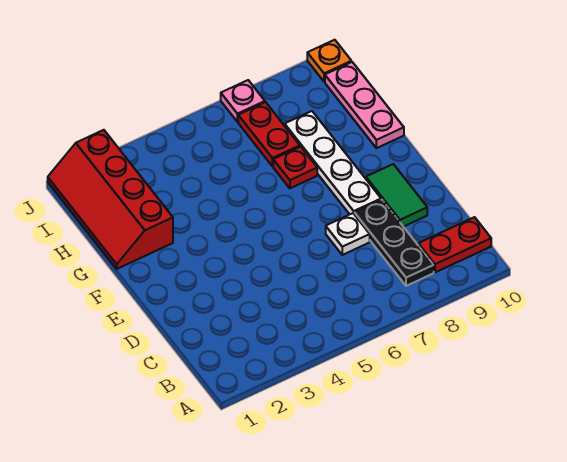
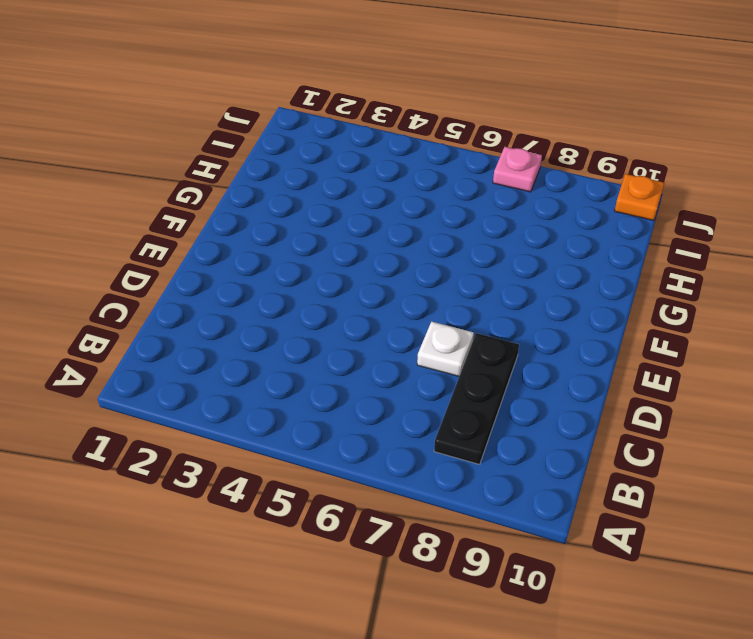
none -> red 1x2 plate [418,217,491,272]
none -> green 1x2 tile [366,164,427,227]

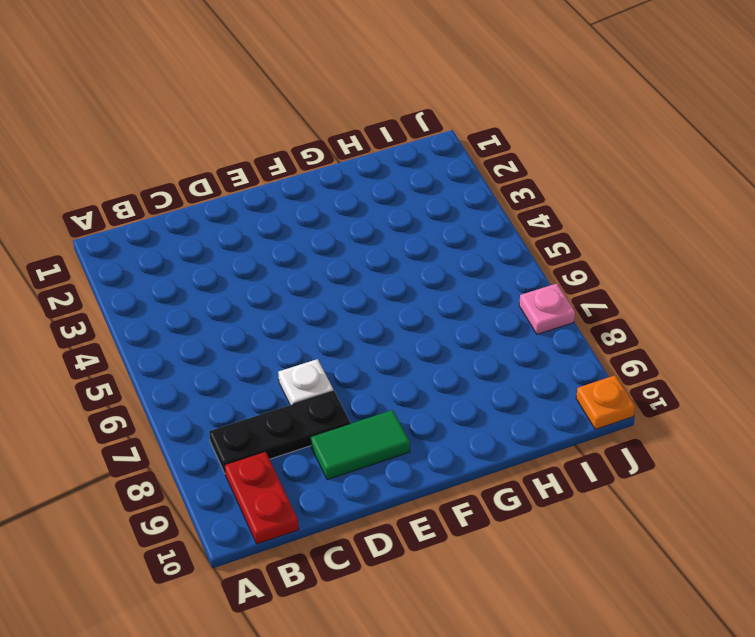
none -> white 1x4 plate [285,111,381,214]
none -> red 2x4 slope [48,130,173,269]

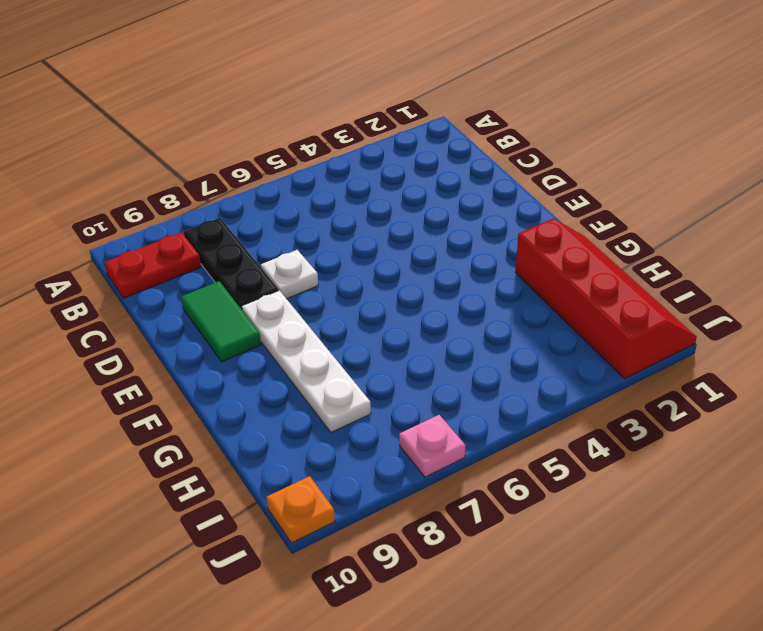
none -> red 1x1 plate [273,147,317,188]
none -> pink 1x3 plate [325,62,404,148]

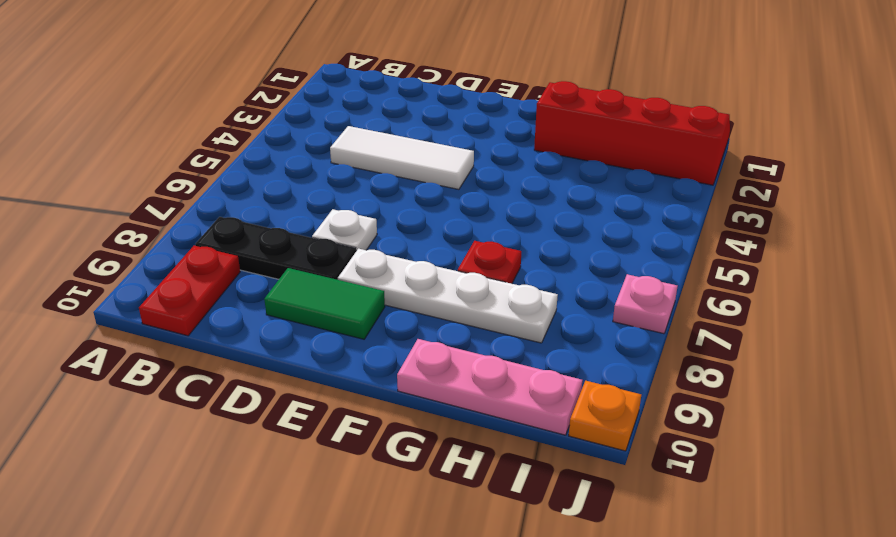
white 1x3 tile [330,126,474,189] -> none
none -> red 1x2 plate [238,102,300,166]

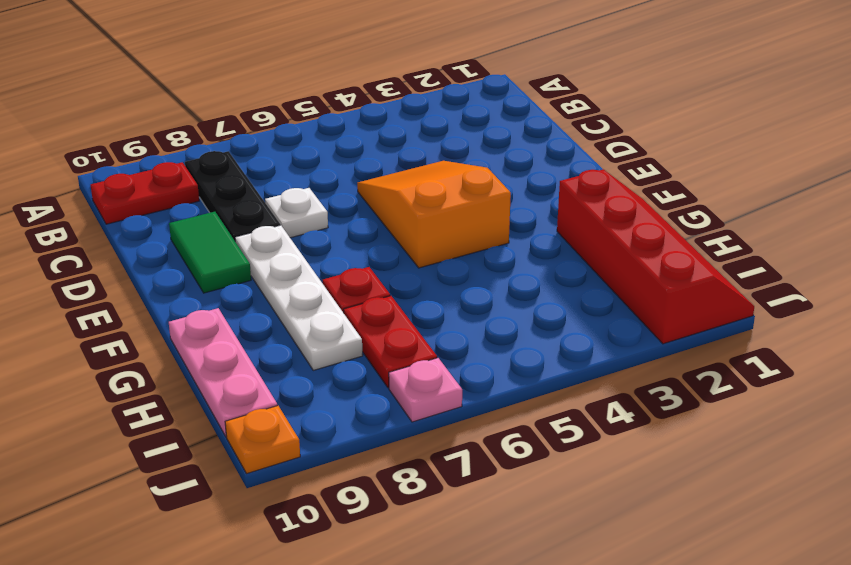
orange 2x3 slope [357,161,511,268] -> none

